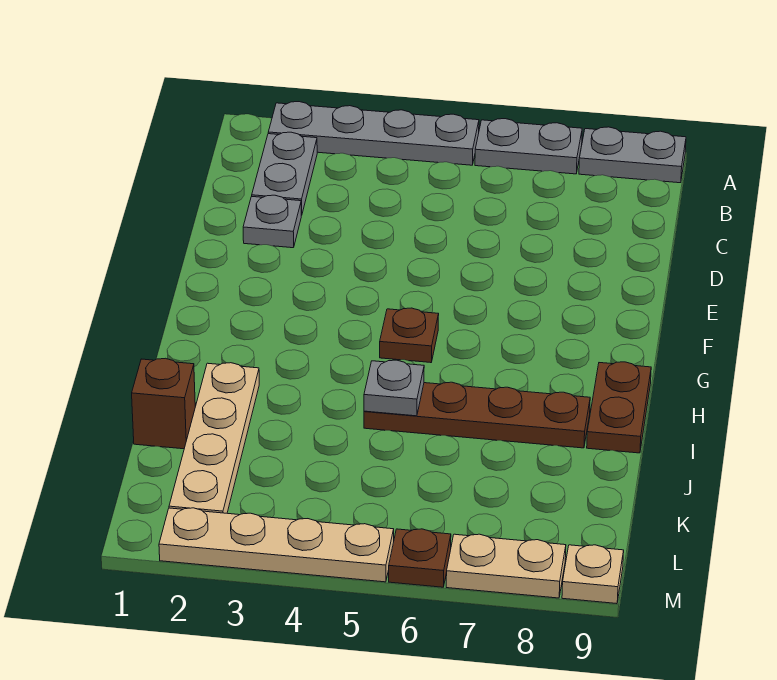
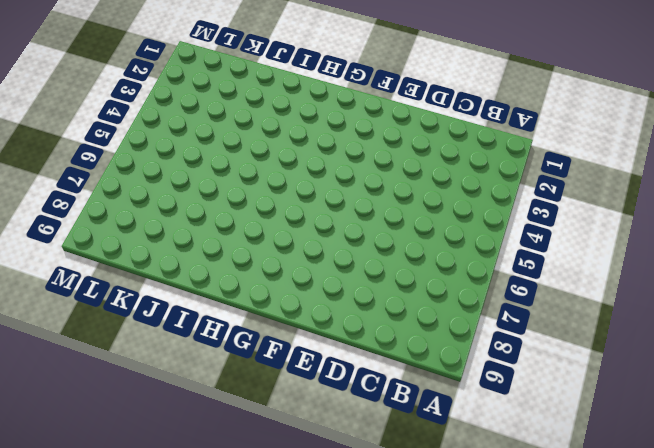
none -> grey 1x4 plate [268,102,479,165]
none -> grey 1x2 plate [475,119,582,174]
none -> grey 1x2 plate [579,127,686,183]

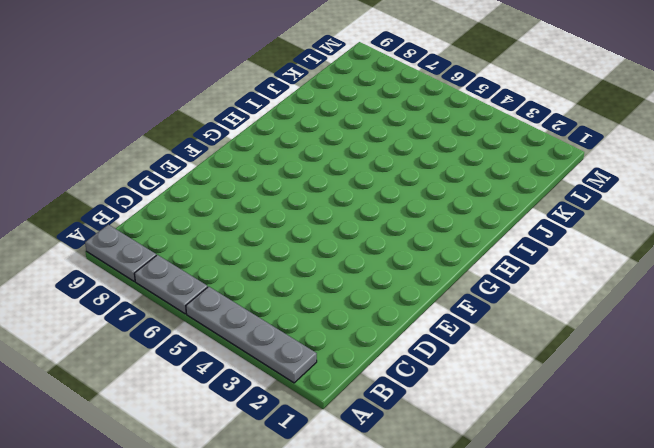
none -> grey 1x2 plate [252,132,317,215]
none -> grey 1x1 plate [243,195,301,248]
none -> brown 1x1 plate [380,308,439,363]

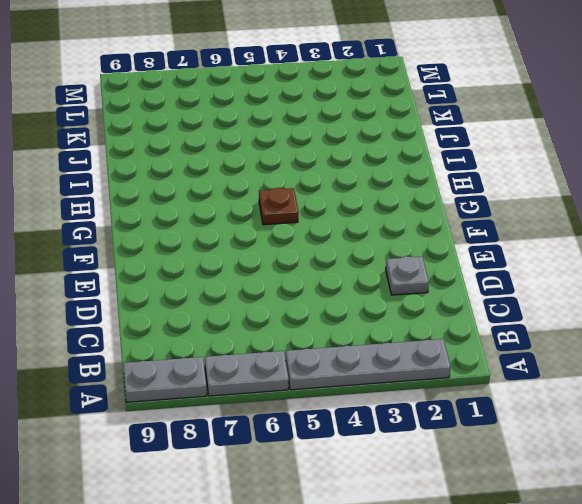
none -> grey 1x2 plate [252,132,317,215]
none -> brown 1x2 plate [587,362,651,453]
none -> tan 1x4 plate [169,363,259,513]

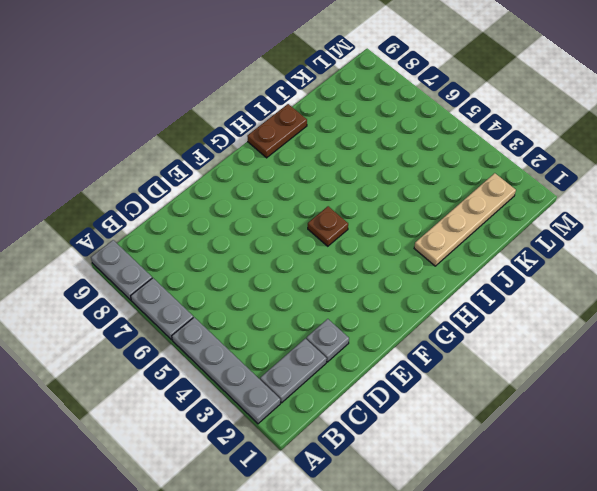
none -> brown 1x4 plate [364,382,590,448]
none -> brown 1x1 brick [132,358,195,449]
none -> tan 1x4 plate [159,508,394,582]

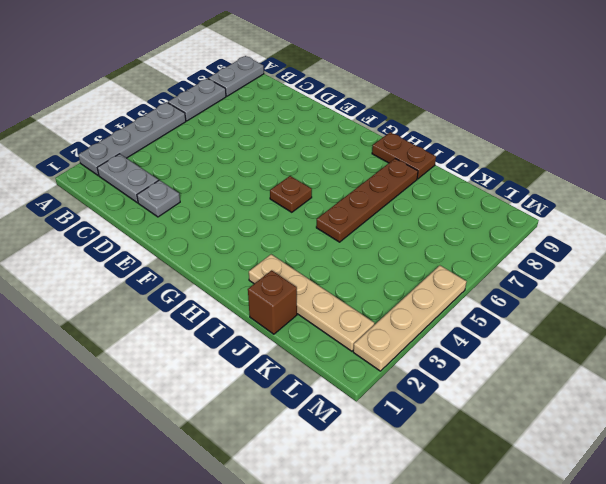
none -> brown 1x1 plate [389,529,451,587]
none -> tan 1x2 plate [446,534,566,598]
none -> tan 1x1 plate [562,545,624,604]

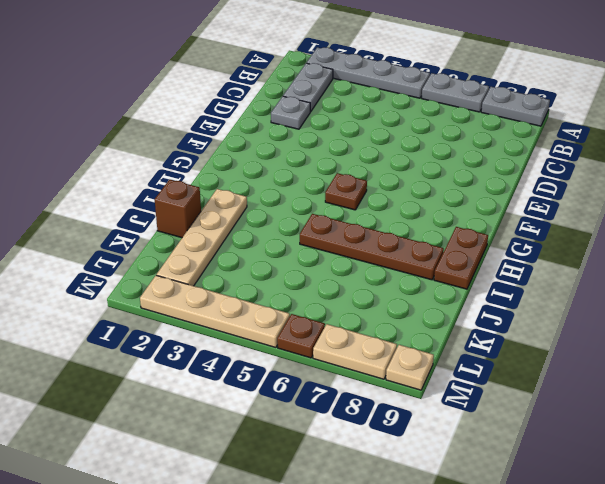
none -> grey 1x1 plate [364,360,424,416]

